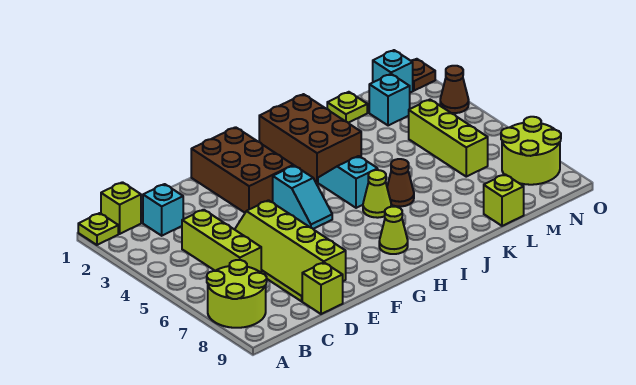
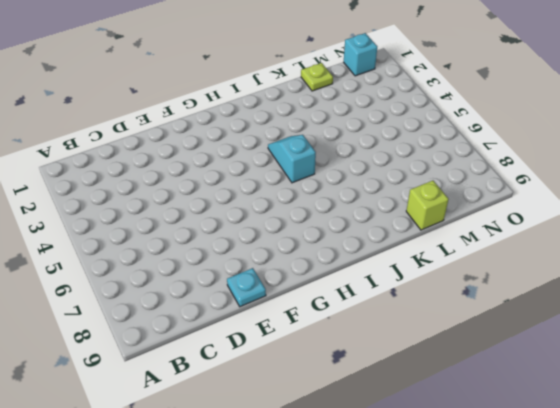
cyan 1x1 plate [227,268,266,307] -> none
none -> lime 1x1 plate [78,213,118,245]
none -> lime 2x2 round brick [207,260,267,328]
none -> lime 1x1 brick [101,182,141,234]

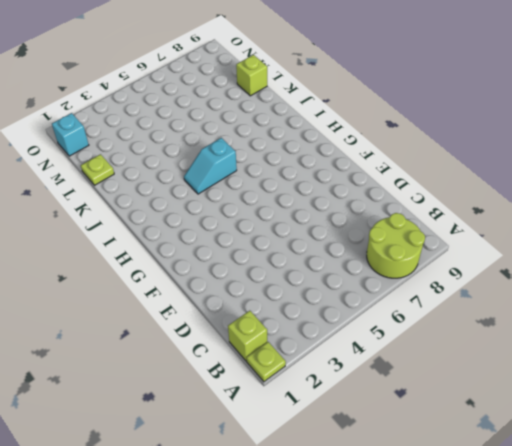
none -> cyan 1x1 brick [143,184,183,236]
none -> lime 1x3 brick [182,210,261,273]
none -> lime 2x4 slope [235,200,346,301]

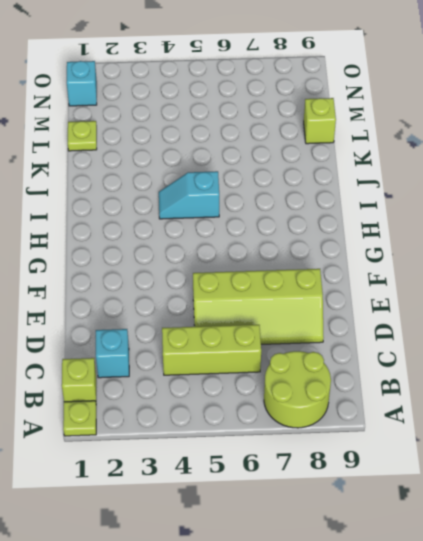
none -> lime 1x1 brick [302,263,343,314]
none -> brown 2x3 brick [191,127,293,213]
none -> cyan 1x2 slope [273,166,332,229]

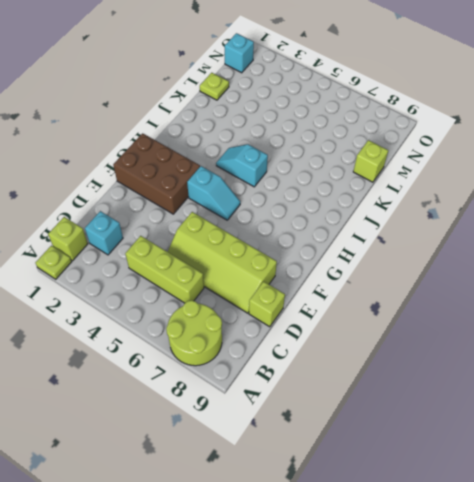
none -> lime 1x1 cone [379,207,408,254]
none -> brown 2x3 brick [259,94,361,182]
none -> lime 1x1 cone [363,170,391,218]

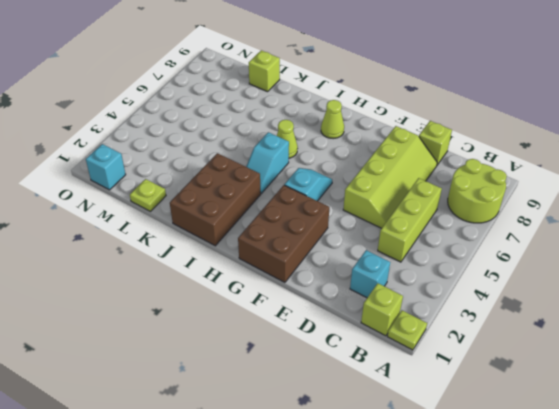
none -> brown 1x1 cone [387,159,414,207]
none -> cyan 1x1 brick [369,74,410,126]
none -> lime 1x3 brick [409,100,488,177]

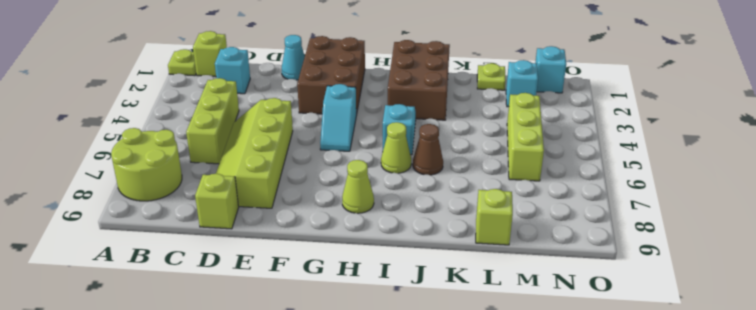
cyan 1x1 cone [282,35,305,80] -> none
none -> lime 2x2 round brick [501,117,561,185]
none -> brown 1x1 plate [411,59,435,91]
none -> brown 1x1 cone [440,66,469,113]

